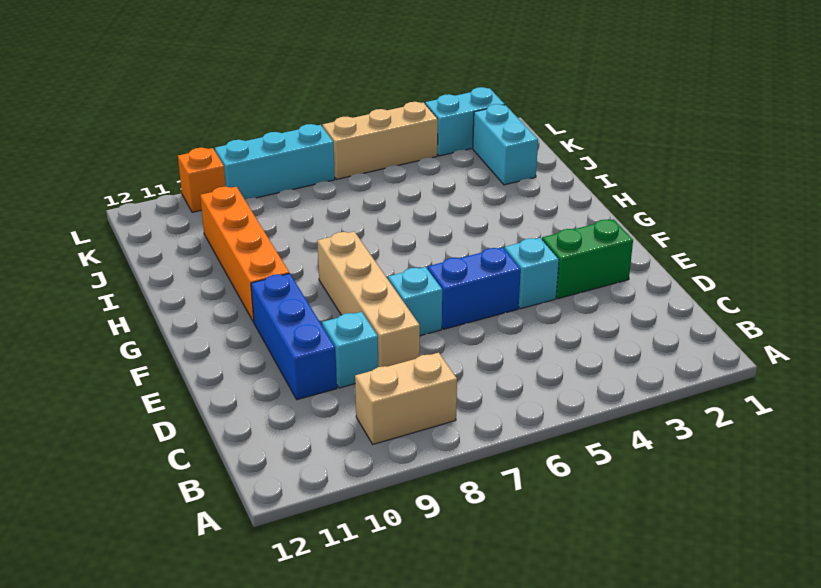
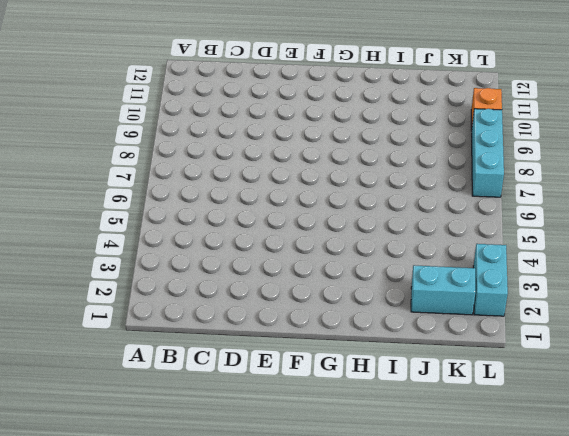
none -> tan 1x2 brick [355,353,457,444]
none -> tan 1x4 brick [317,232,420,367]
none -> cyan 1x1 brick [322,312,378,388]

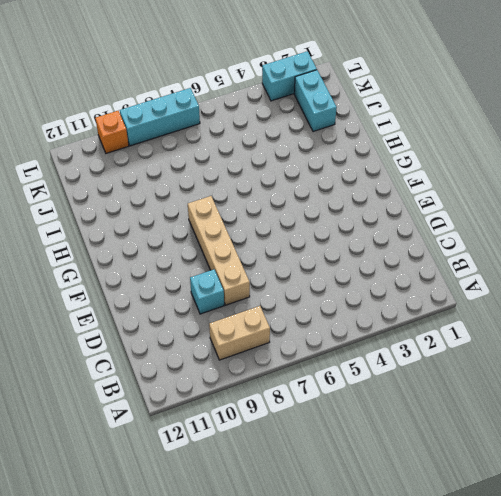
none -> blue 1x3 brick [251,273,337,400]
none -> green 1x2 brick [542,219,633,299]
none -> cyan 1x1 brick [505,238,559,309]

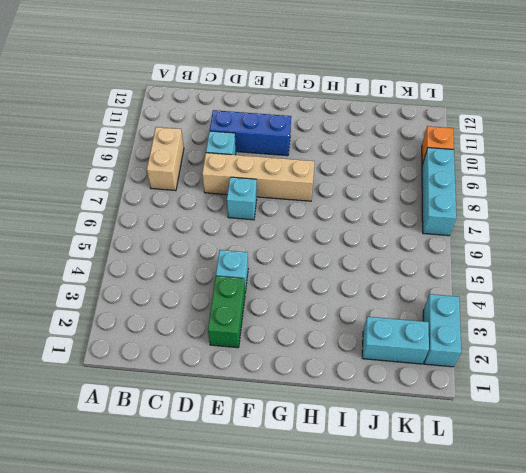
none -> blue 1x2 brick [428,247,521,329]
none -> orange 1x4 brick [200,187,289,322]
none -> tan 1x3 brick [322,102,438,179]

